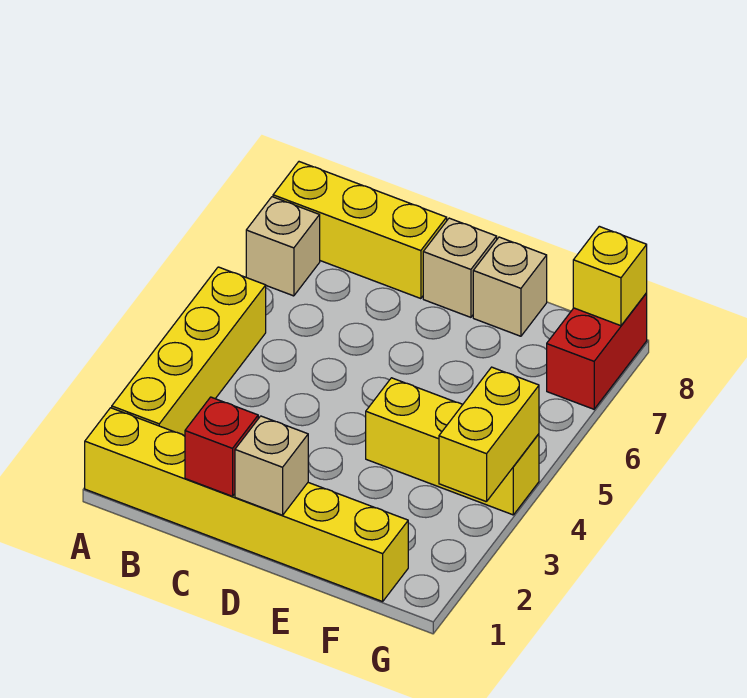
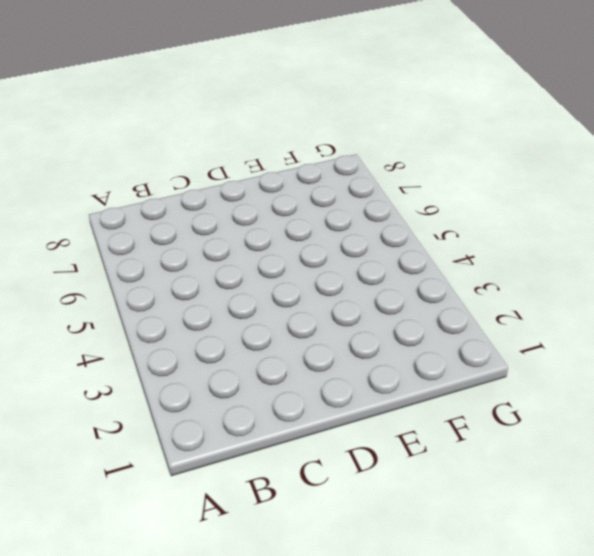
none -> yellow 1x6 brick [85,408,408,602]
none -> yellow 1x4 brick [112,267,266,436]
none -> tan 1x1 brick [246,197,320,296]

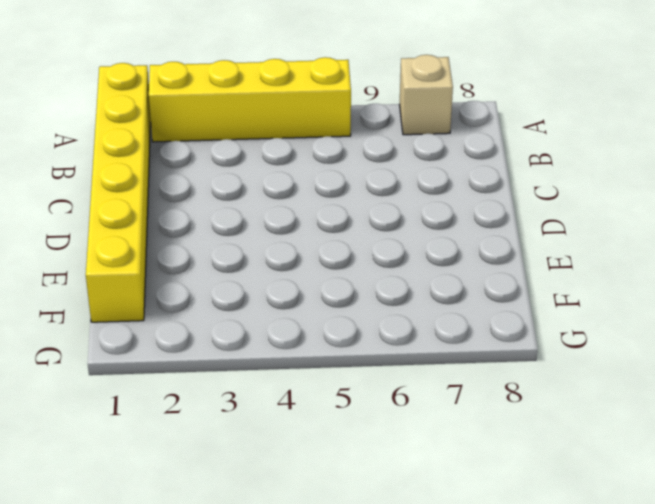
none -> yellow 1x3 brick [273,162,447,299]
none -> tan 1x1 brick [423,218,497,317]
none -> yellow 1x3 brick [366,378,539,515]

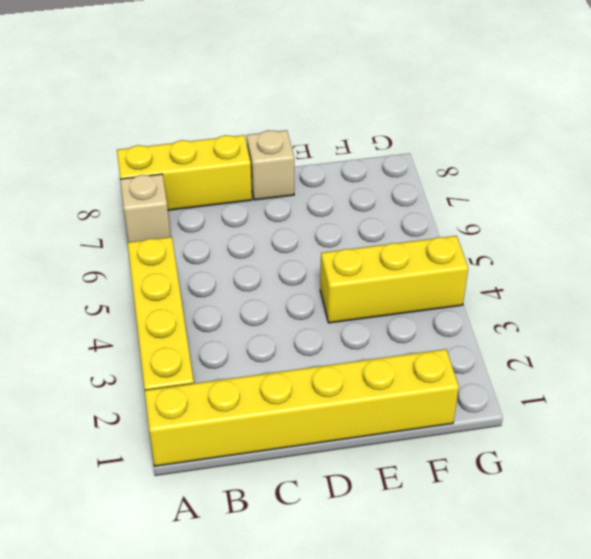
none -> tan 1x1 brick [473,237,547,336]
none -> red 1x2 brick [547,293,647,409]
none -> red 1x1 brick [185,397,258,496]

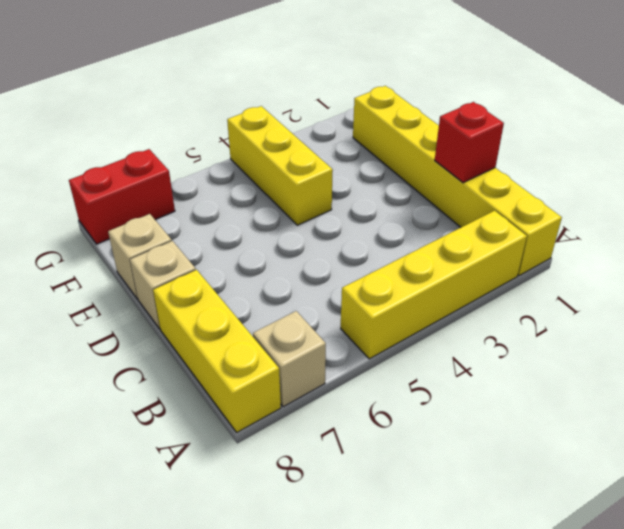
none -> tan 1x1 brick [235,416,308,515]
none -> yellow 1x2 brick [439,367,539,502]
none -> yellow 1x1 brick [573,226,647,326]

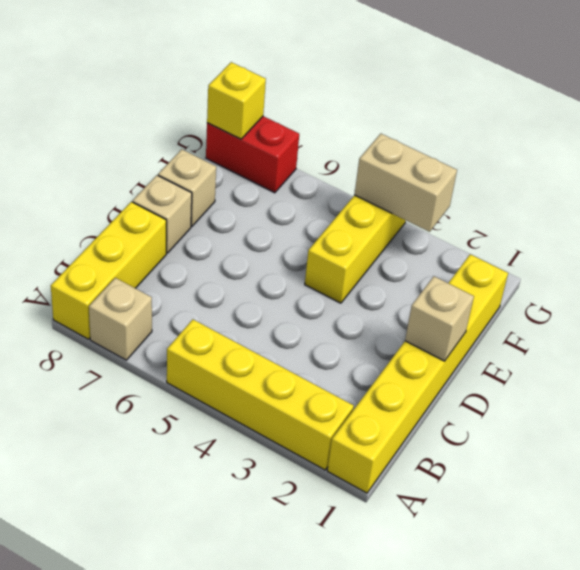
tan 1x2 brick [354,134,457,232] -> yellow 1x2 brick [439,367,539,502]
none -> red 1x1 brick [185,397,258,496]

